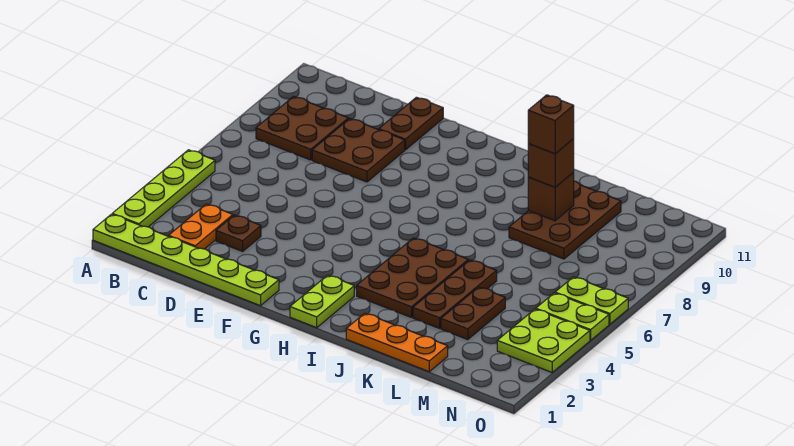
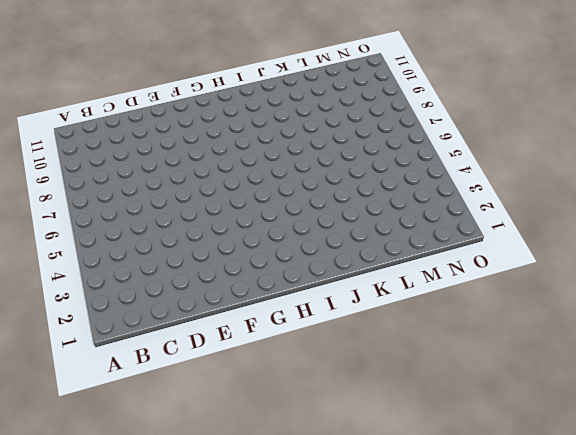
none -> lime 1x6 plate [93,214,279,306]
none -> lime 1x4 plate [112,150,215,227]
none -> brown 2x2 plate [256,97,348,160]

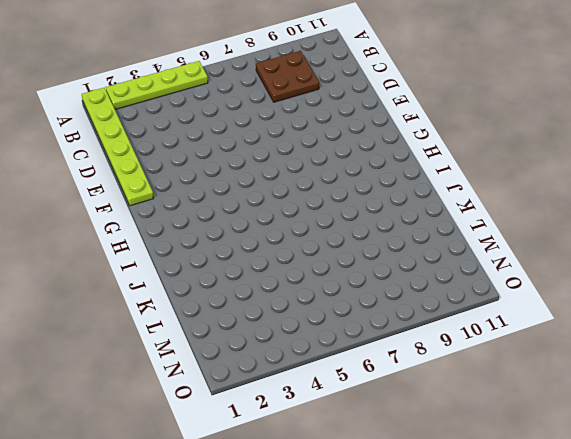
none -> orange 1x2 plate [169,204,233,249]
none -> brown 1x1 plate [216,215,261,251]
none -> brown 2x2 plate [312,119,405,182]

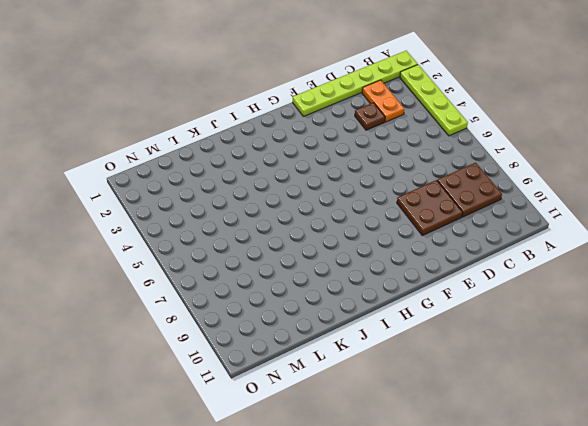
none -> brown 1x2 plate [379,97,443,150]
none -> lime 1x2 plate [290,275,354,328]
none -> brown 2x3 plate [357,238,468,318]

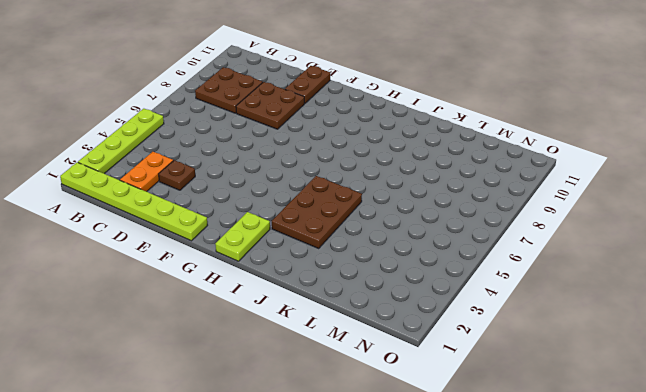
none -> orange 1x3 plate [346,313,448,372]
none -> brown 1x3 plate [413,260,497,328]
none -> brown 2x3 plate [509,181,621,259]

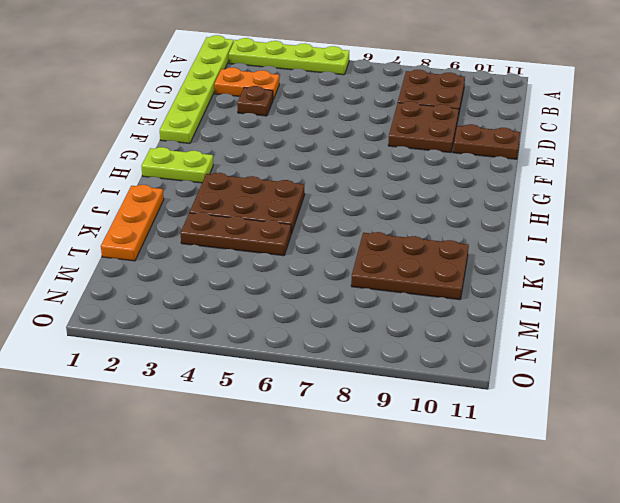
none -> brown 1x2 plate [441,287,505,340]
none -> lime 2x2 plate [497,309,590,372]
none -> lime 1x2 plate [536,293,609,340]

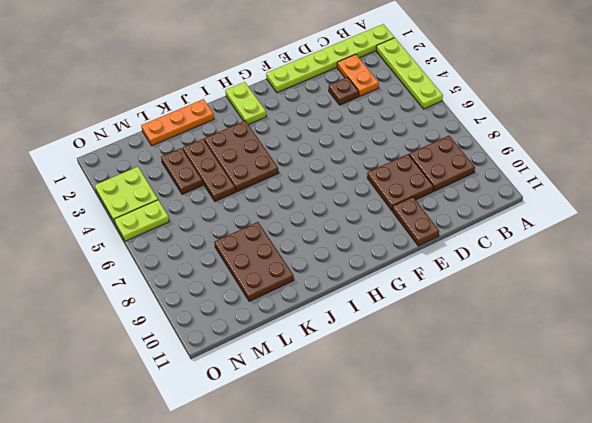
none -> lime 1x2 plate [555,277,628,324]
none -> brown 1x1 brick [528,173,574,221]
none -> brown 1x1 brick [528,139,574,187]

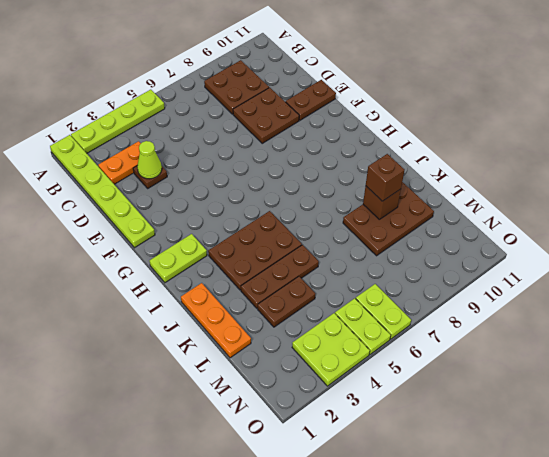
lime 1x1 cone [137,141,162,179] -> none
none -> brown 1x1 brick [528,95,574,154]

